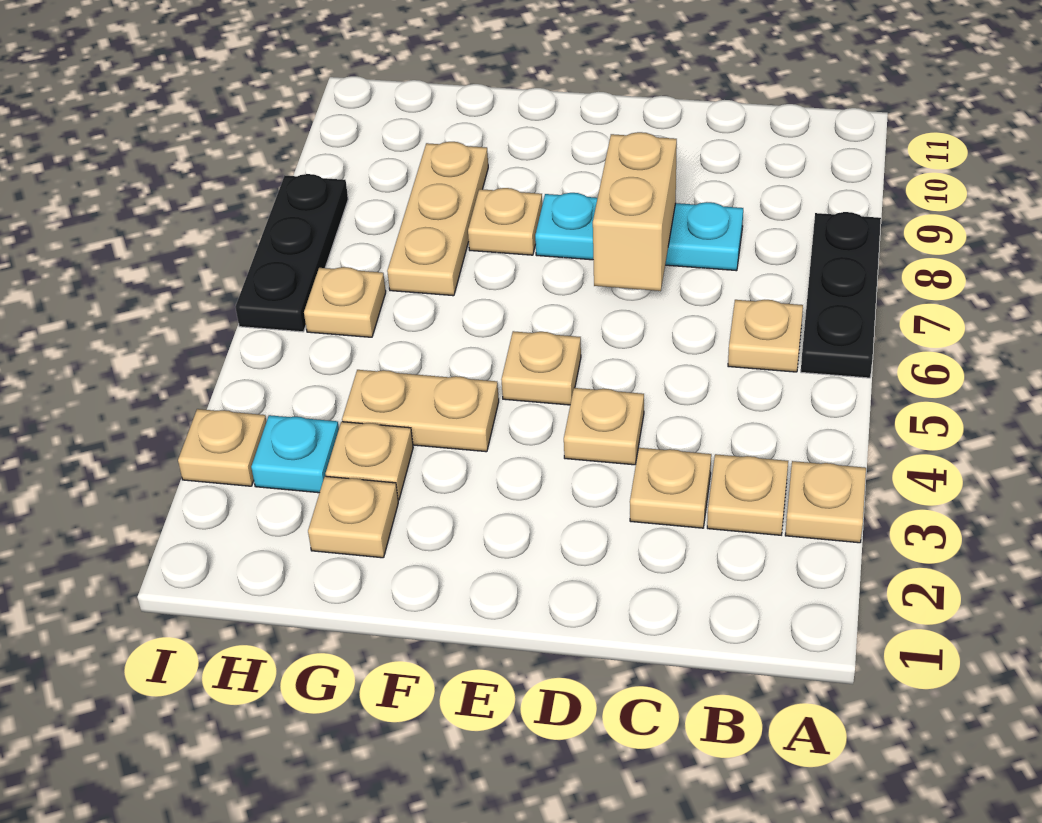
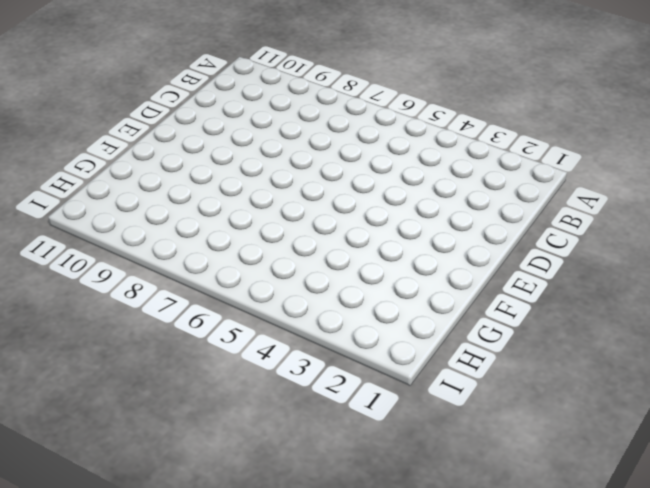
none -> tan 1x1 plate [785,461,866,543]
none -> black 1x3 plate [801,212,881,378]
none -> tan 1x1 plate [707,454,788,535]

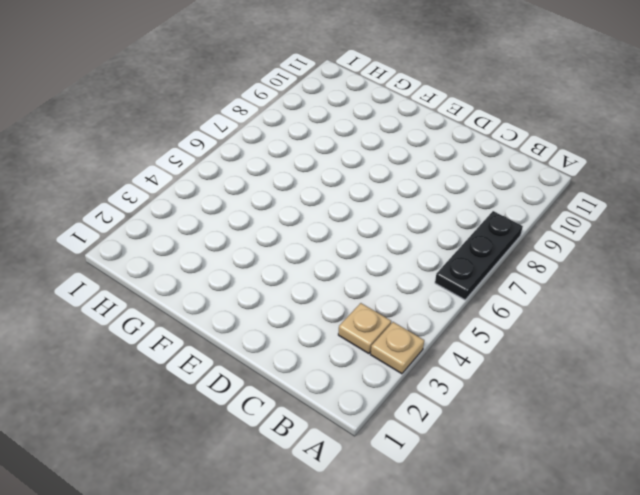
none -> tan 1x1 plate [728,300,803,372]
none -> tan 1x1 plate [630,448,711,528]
none -> cyan 1x3 plate [535,193,743,271]

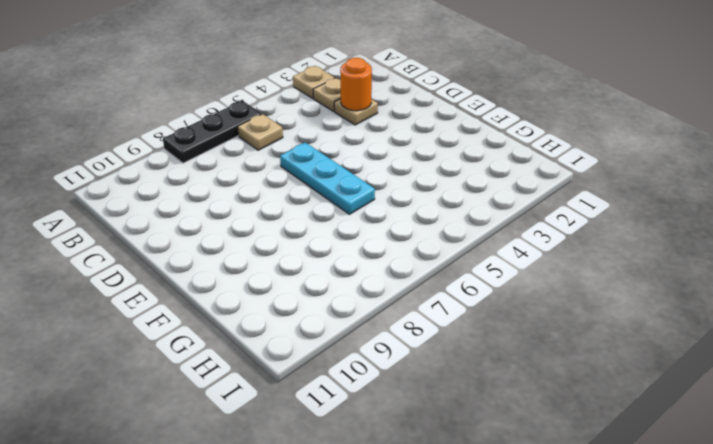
orange 1x1 round brick [340,58,372,111] -> none
cyan 1x3 plate [280,143,375,214] -> cyan 1x3 plate moved to [535,193,743,271]
none -> tan 1x1 plate [564,388,644,465]
none -> tan 1x1 plate [501,331,581,405]
none -> tan 1x2 plate [342,370,499,452]

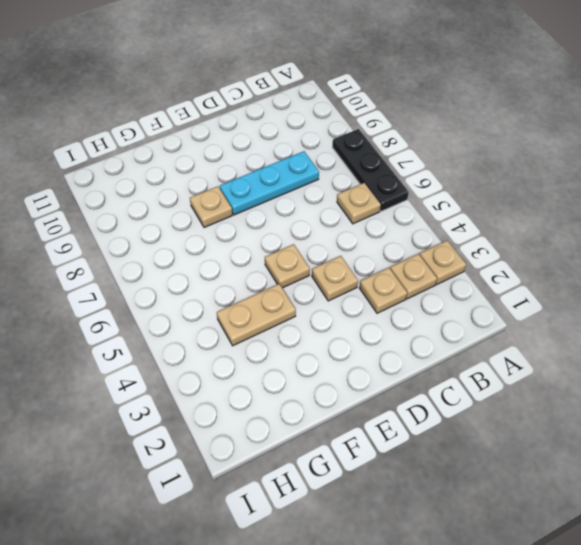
none -> tan 1x1 plate [308,476,398,558]
none -> tan 1x1 plate [326,422,413,500]
none -> tan 1x3 plate [387,142,488,296]

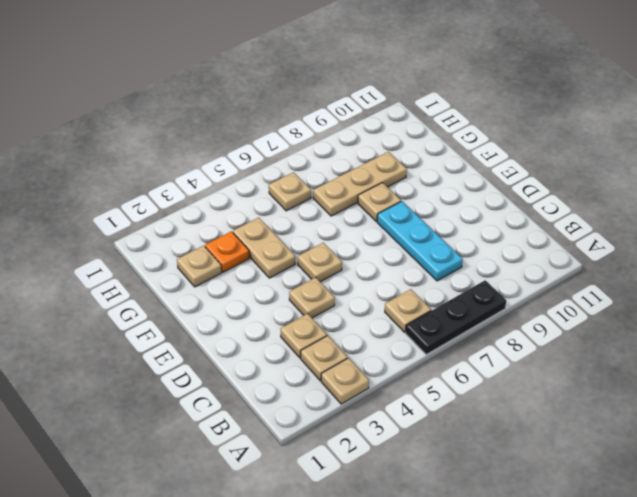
orange 1x1 plate [205,231,249,272] -> tan 1x1 plate [326,422,413,500]
none -> cyan 1x1 plate [251,415,339,493]
none -> tan 1x1 plate [178,409,267,486]
none -> black 1x3 plate [235,174,348,332]

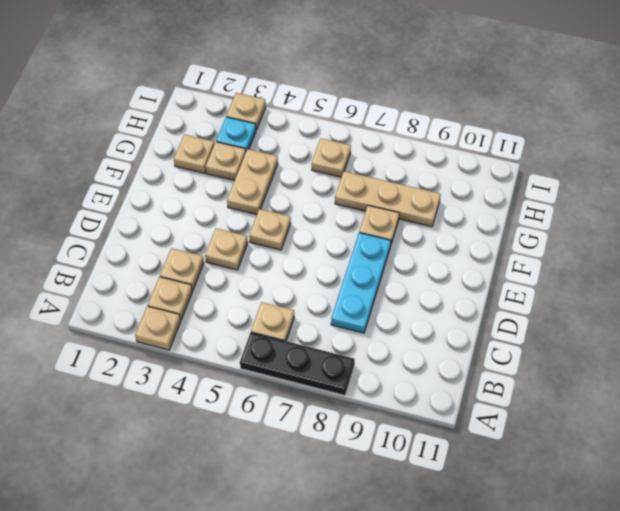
none -> black 1x3 plate [235,174,348,332]
none -> tan 1x2 brick [593,132,677,291]

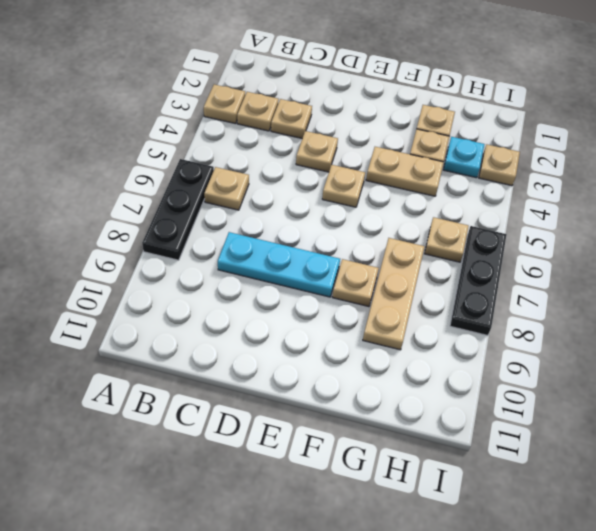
none -> tan 1x2 brick [593,132,677,291]

